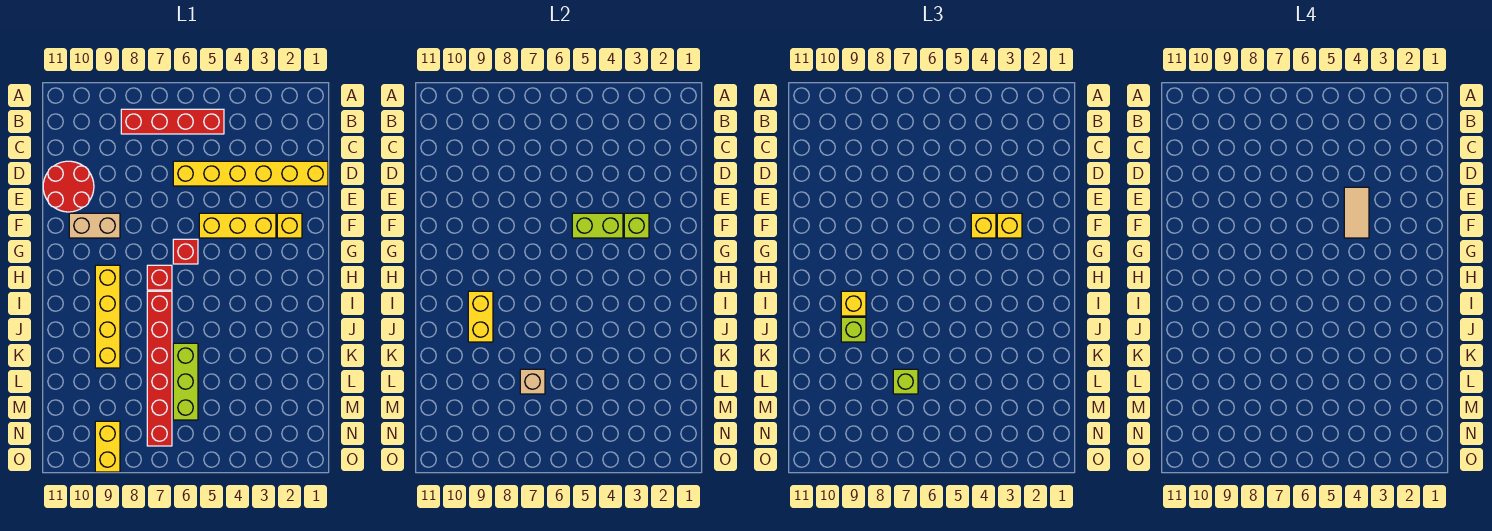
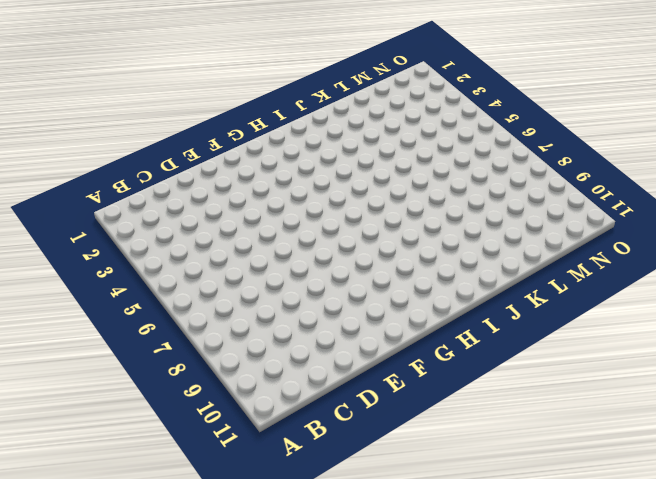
none -> red 1x4 brick [121,109,224,134]
none -> yellow 1x6 brick [173,161,328,186]
none -> red 2x2 round brick [43,161,94,212]

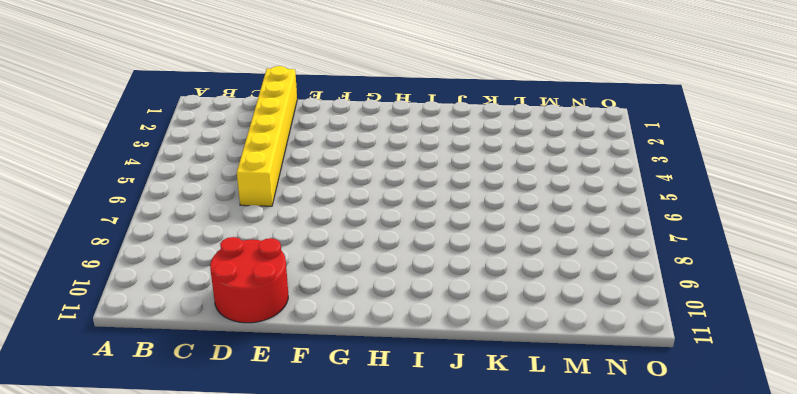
none -> red 1x4 brick [121,109,224,134]
none -> yellow 1x1 brick [277,213,302,238]
none -> yellow 1x3 brick [199,213,276,238]

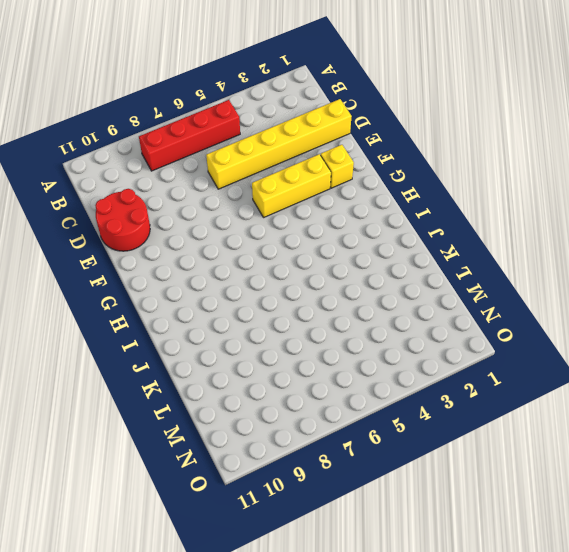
none -> tan 1x2 brick [69,213,120,238]
none -> red 1x1 brick [173,239,198,264]
none -> red 1x1 brick [147,265,172,290]

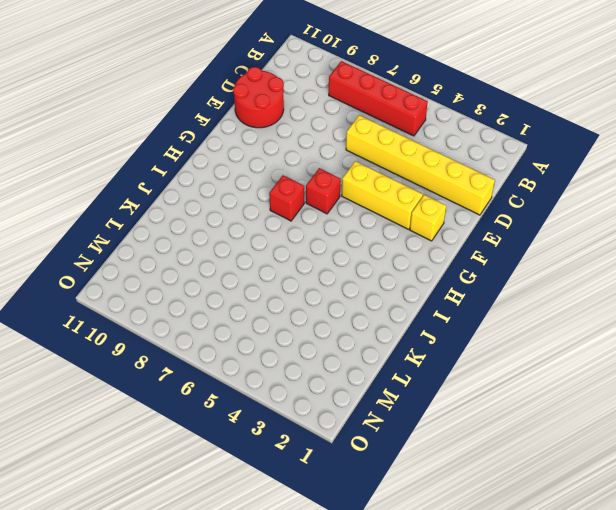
none -> tan 1x2 brick [69,213,120,238]
none -> yellow 1x4 brick [95,265,120,368]
none -> red 1x6 brick [147,291,172,446]

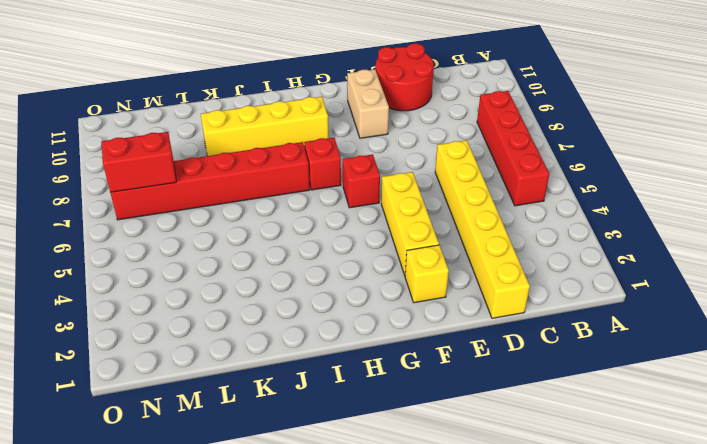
red 1x2 brick [101,132,176,192] -> none
none -> lime 1x3 brick [173,343,198,420]
none -> yellow 1x2 brick [95,421,120,472]
none -> lime 1x1 brick [624,213,649,238]

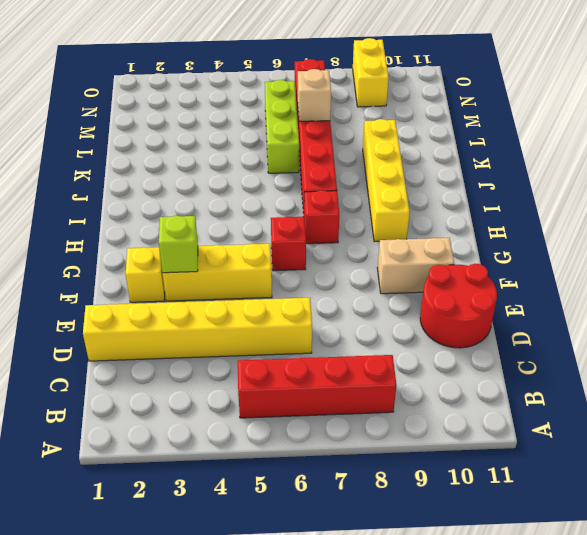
none -> lime 1x2 brick [572,213,623,238]
none -> yellow 1x2 brick [468,291,493,342]
none -> yellow 1x1 brick [997,213,1022,238]

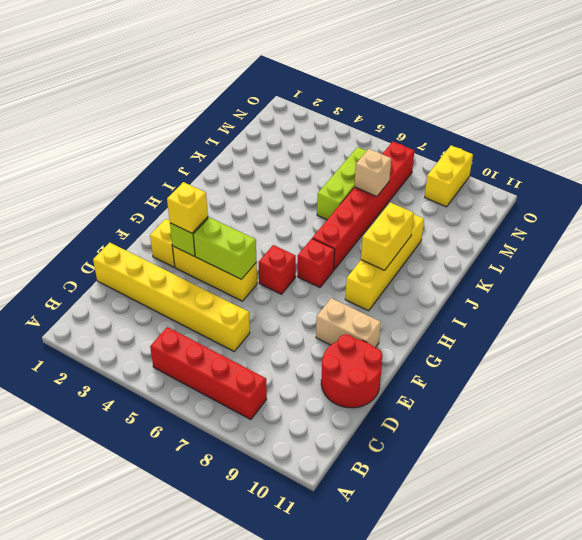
none -> yellow 1x1 brick [971,213,996,238]
none -> yellow 1x1 brick [841,291,866,316]
none -> lime 1x1 brick [841,317,866,342]

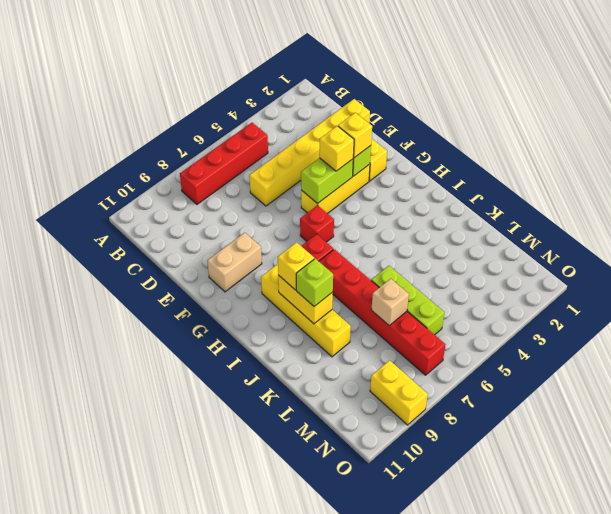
none -> red 2x2 round brick [43,161,94,212]
none -> lime 1x1 brick [893,369,918,394]
none -> tan 1x2 tile [1344,187,1369,238]

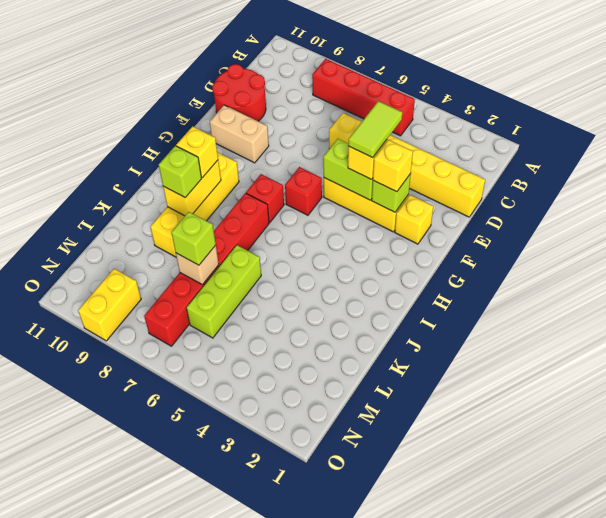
lime 1x2 tile [348,101,402,157] -> tan 1x2 tile [1344,187,1369,238]

